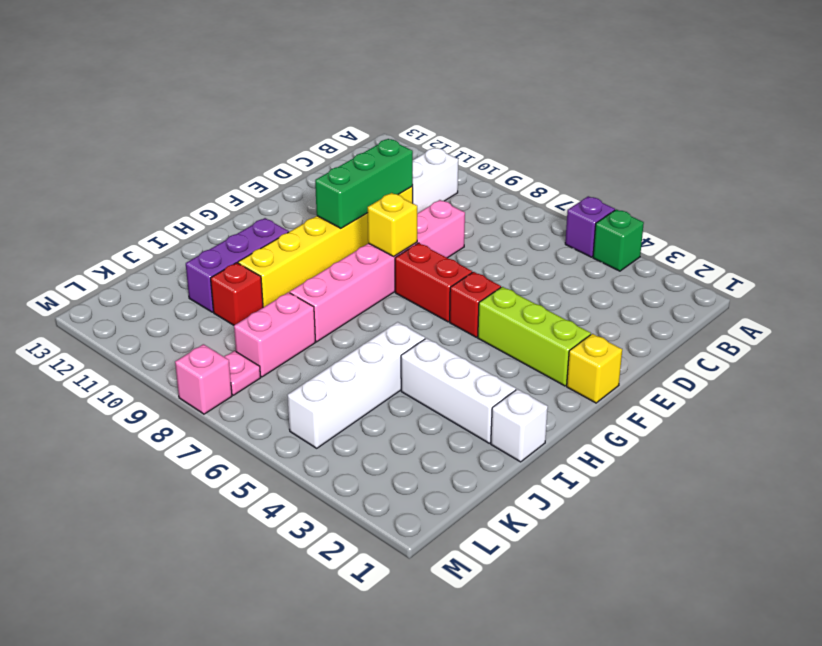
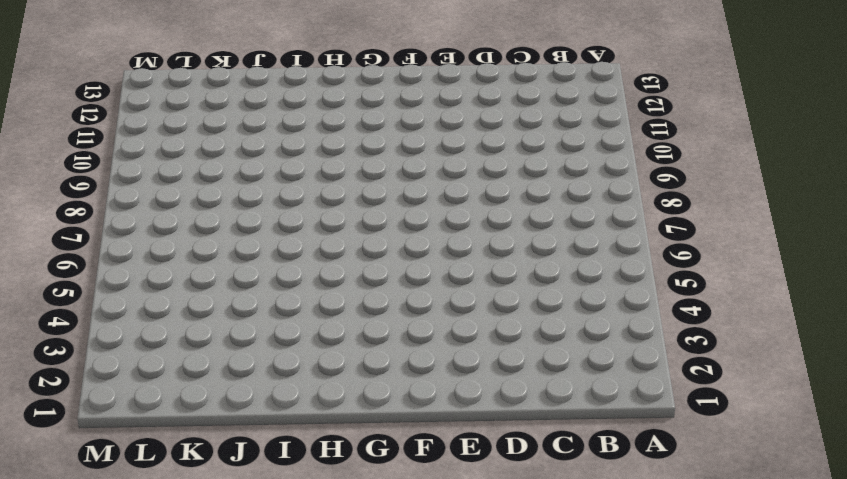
none -> green 1x1 brick [593,209,644,271]
none -> purple 1x1 brick [565,196,615,257]
none -> white 1x2 brick [412,148,458,213]

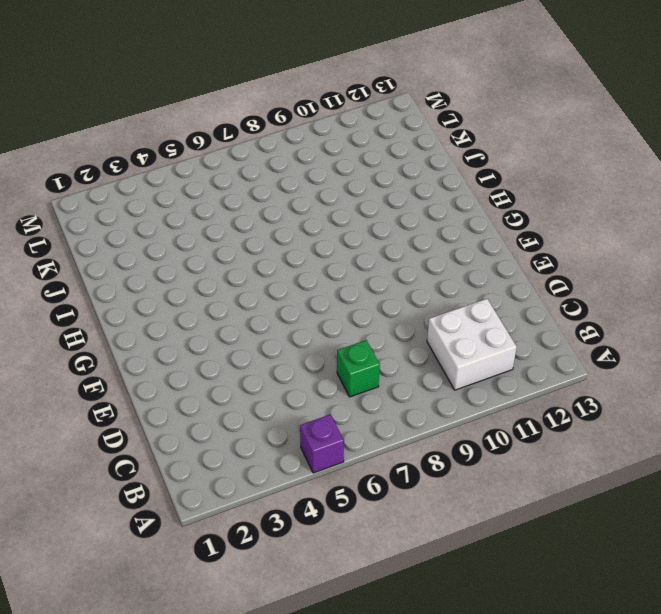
white 2x2 brick [427,299,517,390] -> white 1x2 brick [412,148,458,213]
green 1x1 brick [337,340,380,397] -> green 1x1 brick moved to [593,209,644,271]
none -> pink 1x6 brick [290,200,465,342]
none -> yellow 1x6 brick [238,187,413,307]
none -> yellow 1x1 brick [567,334,622,403]

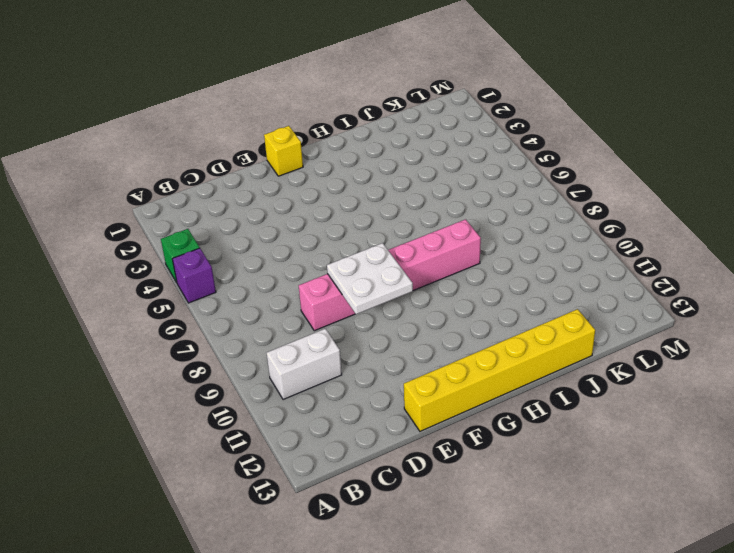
white 2x2 plate [327,243,413,314] -> yellow 1x1 brick [368,193,417,256]
yellow 1x6 brick [404,309,595,431] -> yellow 1x6 brick moved to [238,187,413,307]
none -> lime 1x3 brick [478,287,591,386]
none -> red 1x1 brick [450,272,501,337]
none -> red 1x2 brick [395,243,472,322]

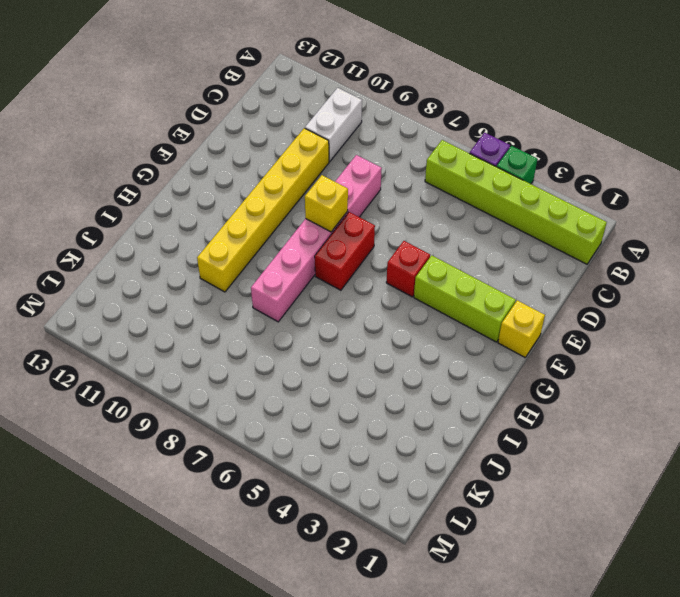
lime 1x6 brick [425,140,607,264] -> none
red 1x2 brick [315,212,375,290] -> red 1x2 brick turned to [395,243,472,322]
none -> purple 1x3 brick [186,218,289,312]
none -> white 1x1 brick [491,389,548,462]
none -> white 1x3 brick [401,338,516,443]

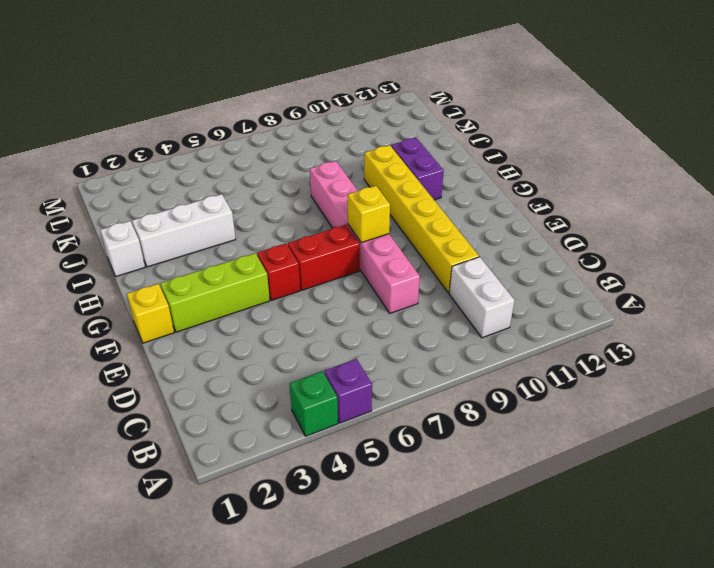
purple 1x2 brick [391,138,444,200] -> purple 1x3 brick [186,218,289,312]
none -> white 1x4 brick [288,322,425,448]
none -> pink 1x2 brick [234,292,316,377]
none -> red 1x1 brick [211,263,263,325]

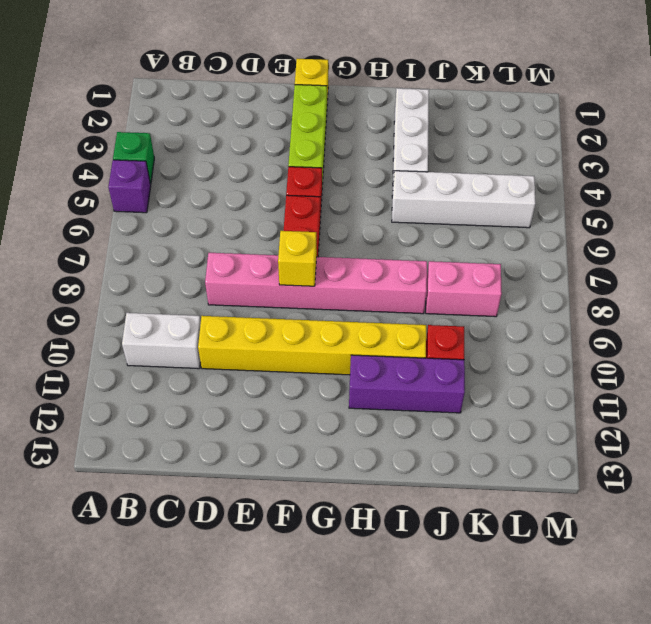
none -> white 1x1 brick [491,389,548,462]
none -> pink 1x1 plate [224,351,261,395]
none -> pink 1x1 brick [175,344,232,414]

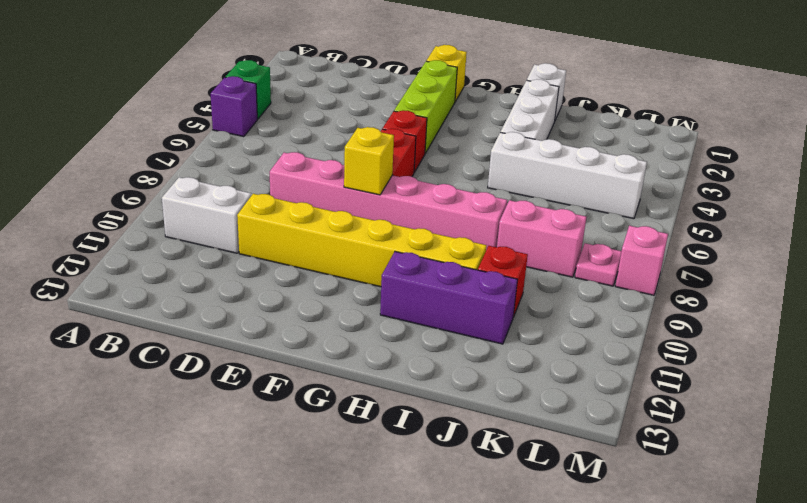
none -> green 1x3 brick [315,139,413,228]

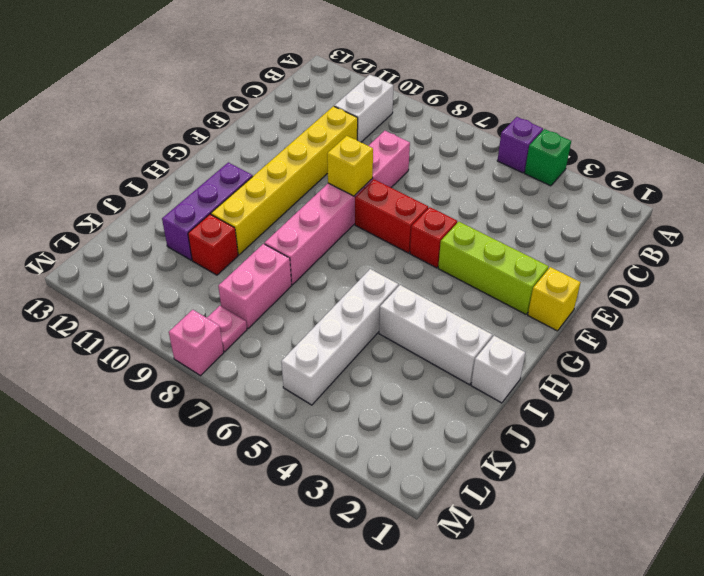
none -> green 1x3 brick [315,139,413,228]

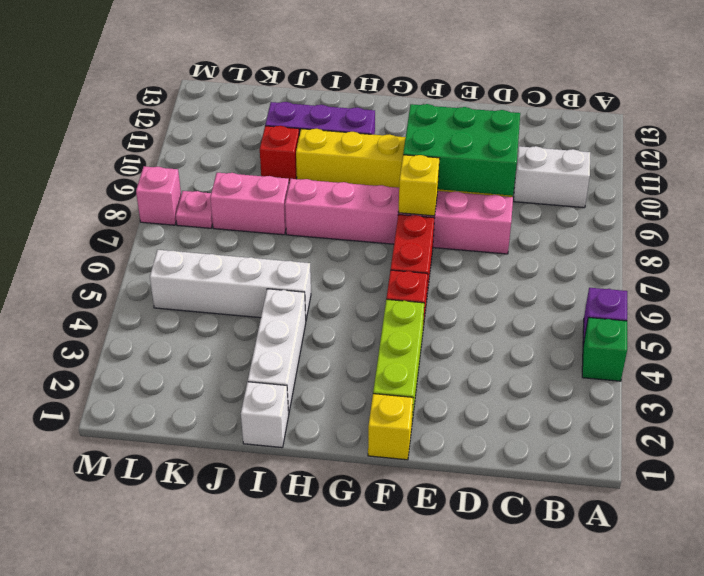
green 2x3 brick [403,104,520,196] -> green 1x3 brick [315,139,413,228]

